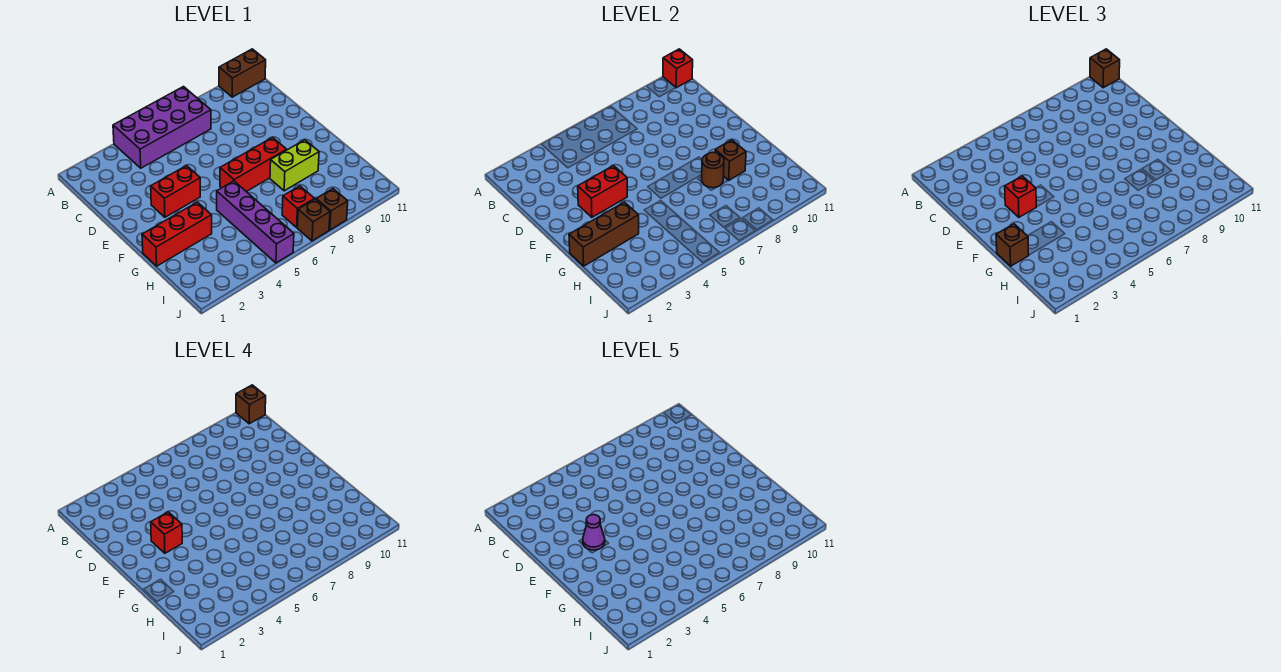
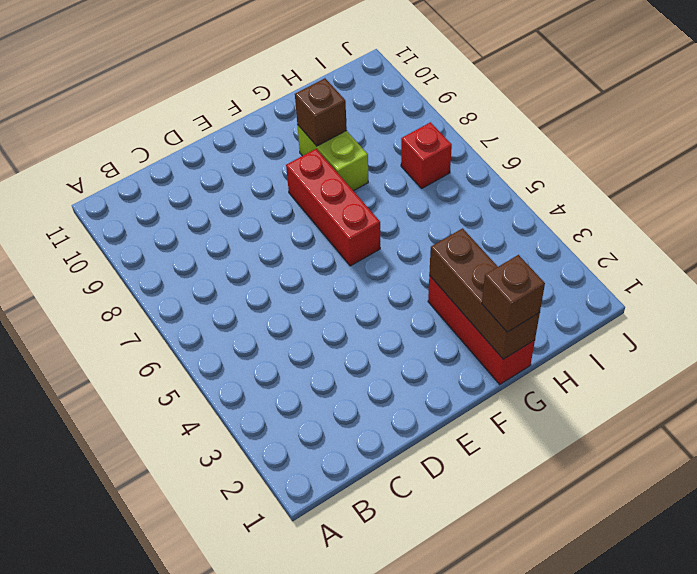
none -> purple 2x4 brick [113,87,211,168]
none -> brown 1x2 brick [219,49,266,97]
none -> red 1x2 brick [151,166,200,217]

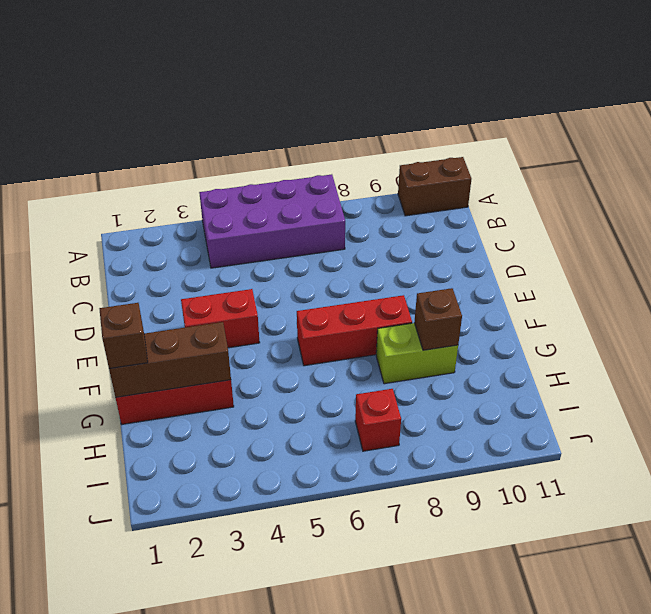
none -> purple 1x4 brick [217,181,294,263]
none -> brown 1x1 brick [297,199,330,241]
none -> brown 1x1 brick [316,189,348,230]

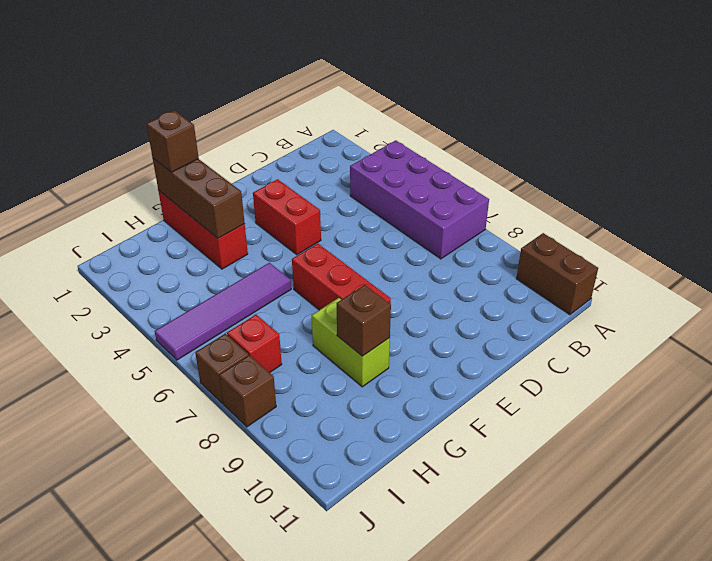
purple 1x4 tile [155,263,291,360] -> purple 1x4 brick [217,181,294,263]
none -> red 1x1 brick [663,49,693,88]
none -> red 1x2 brick [578,166,627,217]
none -> brown 1x1 round brick [702,152,724,188]

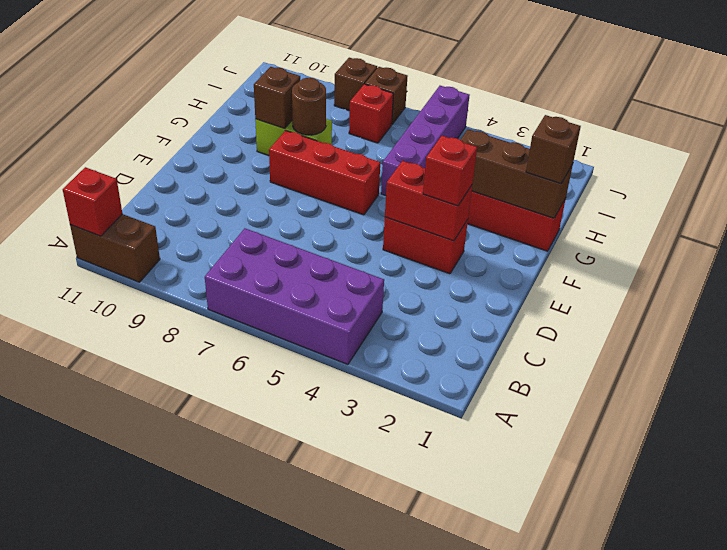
none -> brown 1x1 brick [1090,49,1120,88]
none -> brown 1x1 brick [236,385,266,424]
none -> red 1x1 brick [151,512,182,553]

